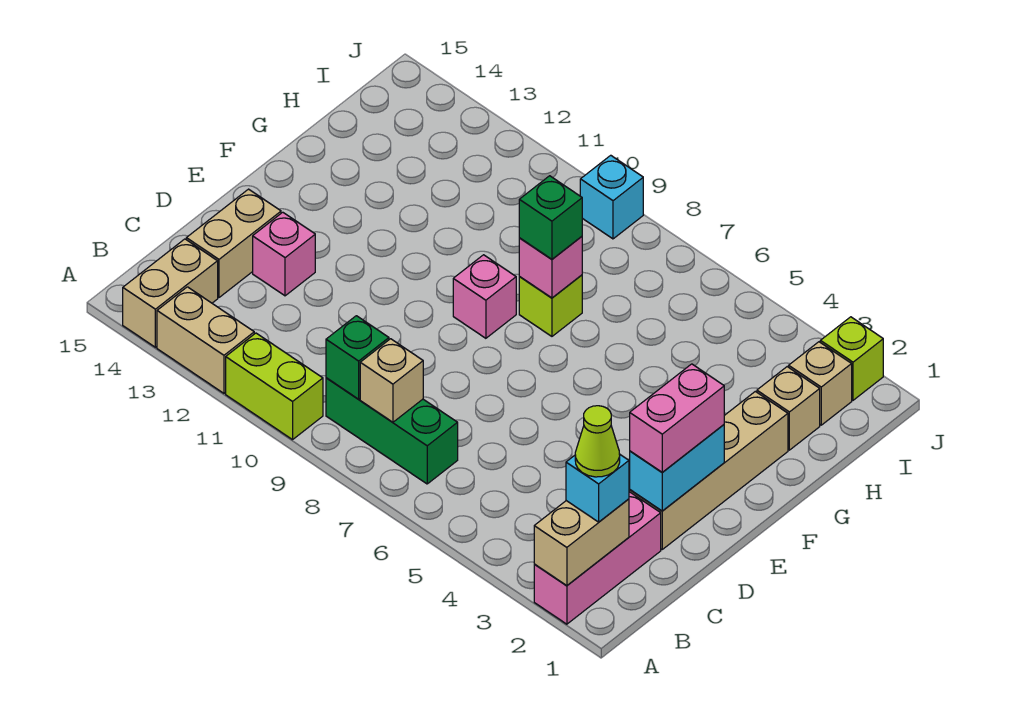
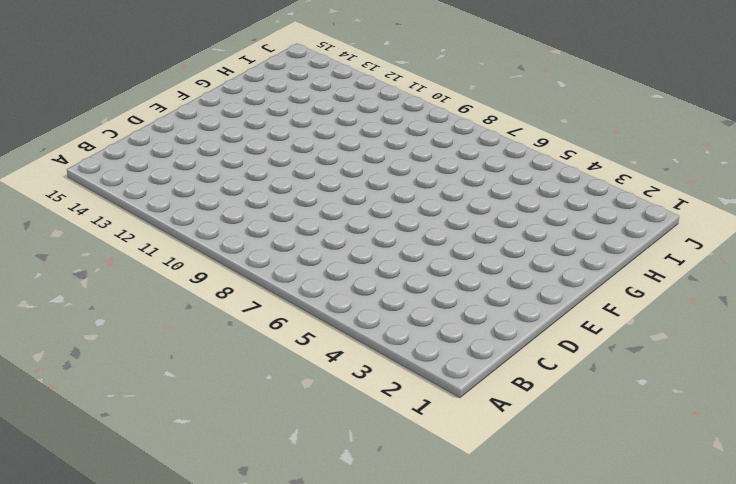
none -> pink 1x3 brick [534,492,661,624]
none -> lime 1x2 brick [226,333,323,440]
none -> tan 1x2 brick [157,287,254,393]

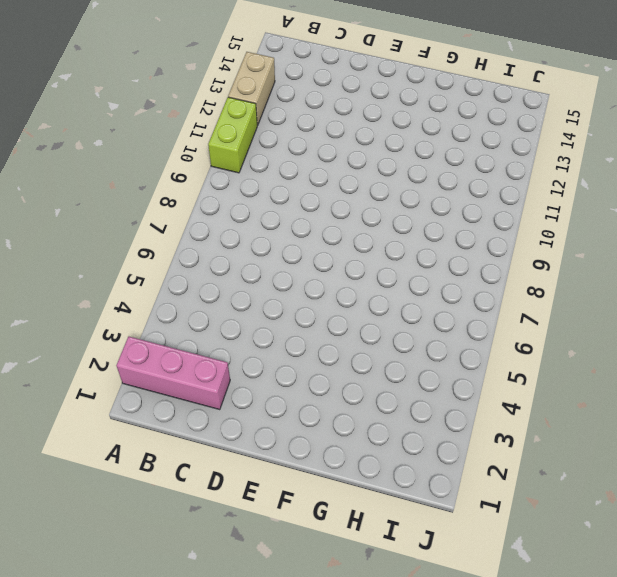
none -> tan 1x2 brick [123,239,218,347]
none -> green 1x3 brick [326,378,458,484]
none -> tan 1x2 brick [186,189,281,297]

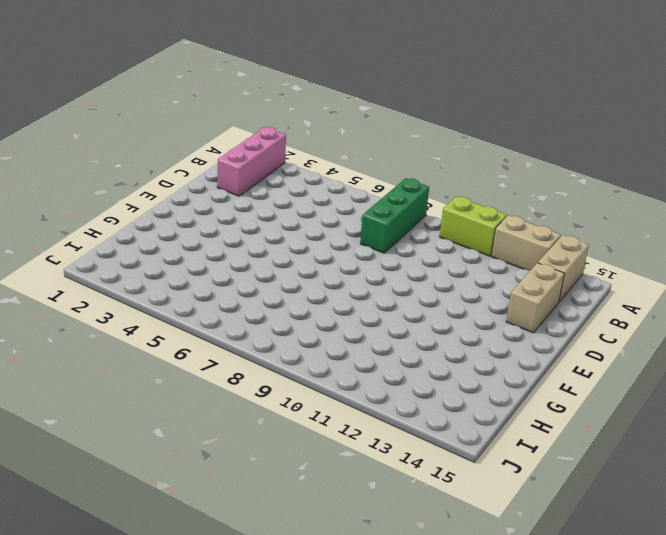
green 1x3 brick [360,178,429,253] -> green 1x3 brick turned to [326,378,458,484]
none -> tan 1x4 brick [630,391,788,549]
none -> pink 1x1 brick [253,212,315,296]
none -> pink 1x1 brick [453,255,516,338]

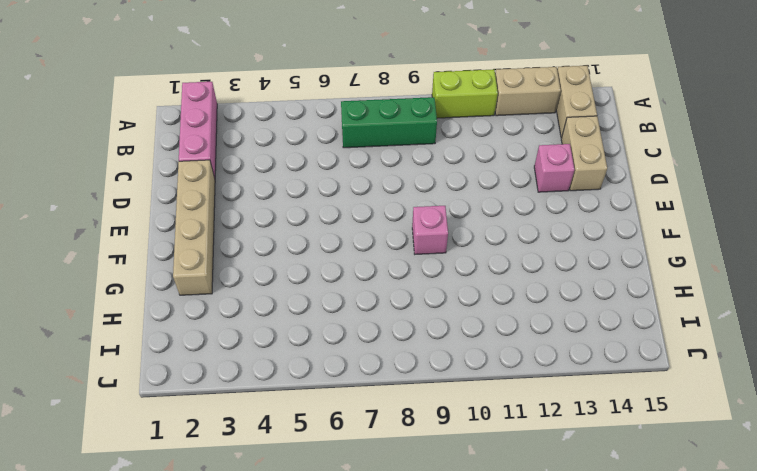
none -> lime 1x1 brick [519,275,582,336]
none -> tan 1x1 brick [757,367,820,450]
none -> tan 1x1 brick [789,342,852,425]

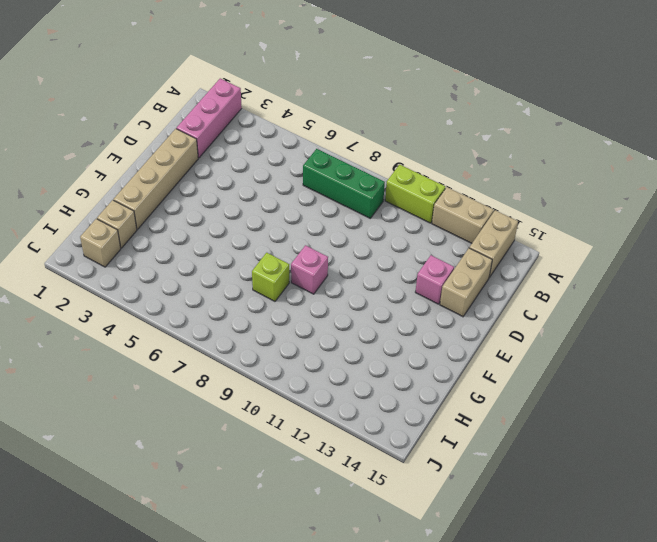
none -> lime 1x1 brick [820,317,883,400]
none -> cyan 1x1 brick [580,155,643,239]
none -> tan 1x2 brick [534,499,629,586]

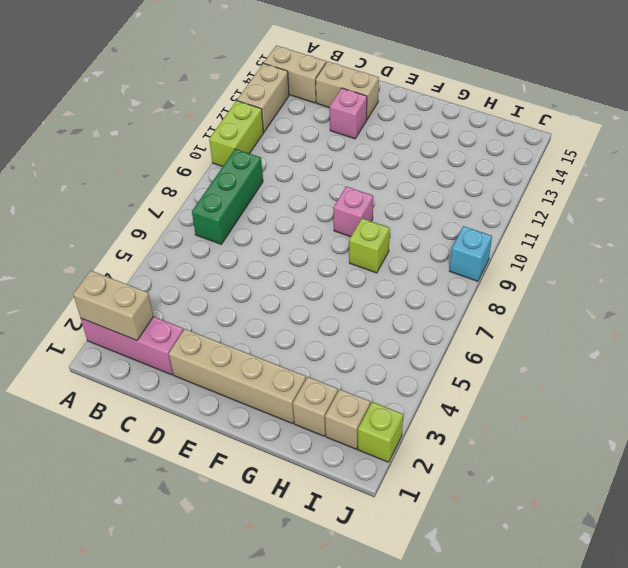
none -> tan 1x1 brick [360,339,423,422]
none -> green 1x1 brick [326,316,389,399]
none -> cyan 1x2 brick [630,425,724,511]

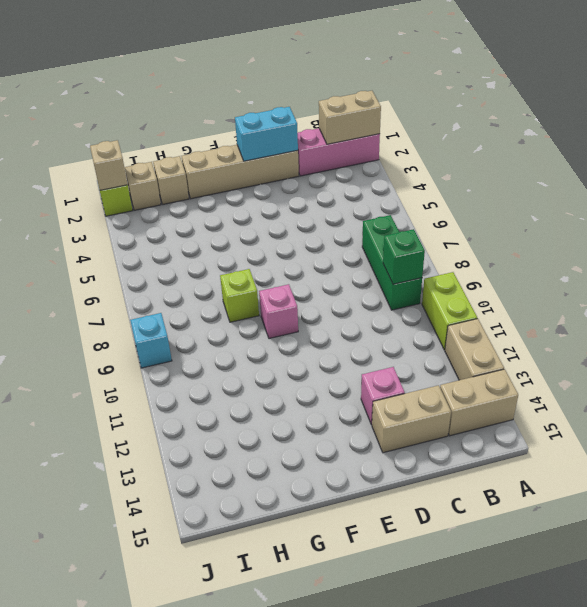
tan 1x1 brick [90,140,128,190] -> tan 1x1 brick moved to [360,339,423,422]
none -> pink 1x1 brick [519,237,582,298]
none -> cyan 1x1 brick [566,454,629,522]
none -> pink 1x2 brick [630,364,724,472]

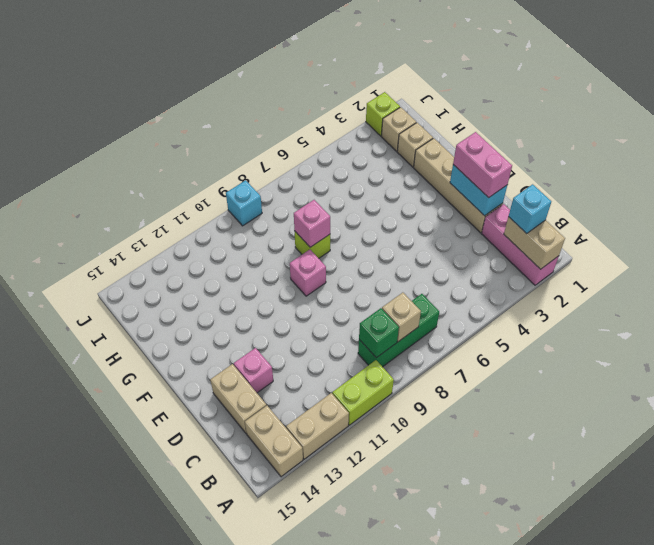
none -> green 1x1 brick [519,176,582,259]
none -> lime 1x1 cone [575,406,620,477]

